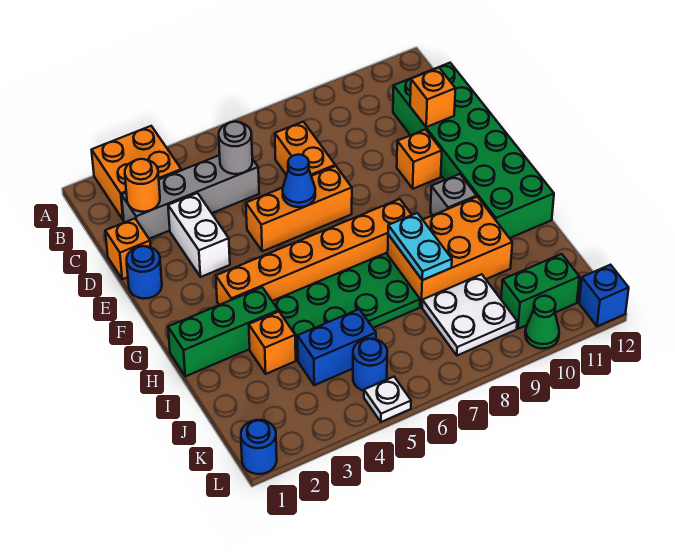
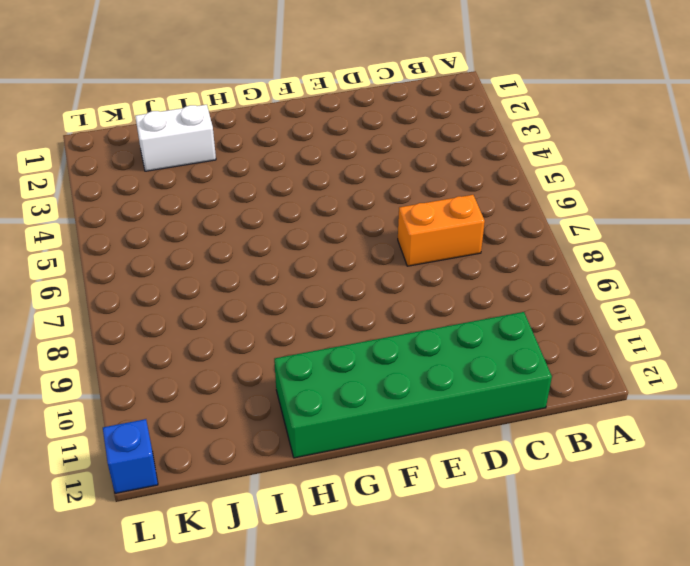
white 1x2 brick [135,105,216,171] -> white 1x2 brick moved to [168,193,230,277]
none -> orange 2x2 brick [92,126,181,220]
none -> grey 1x4 brick [122,155,259,239]
none -> orange 1x1 brick [105,219,151,279]

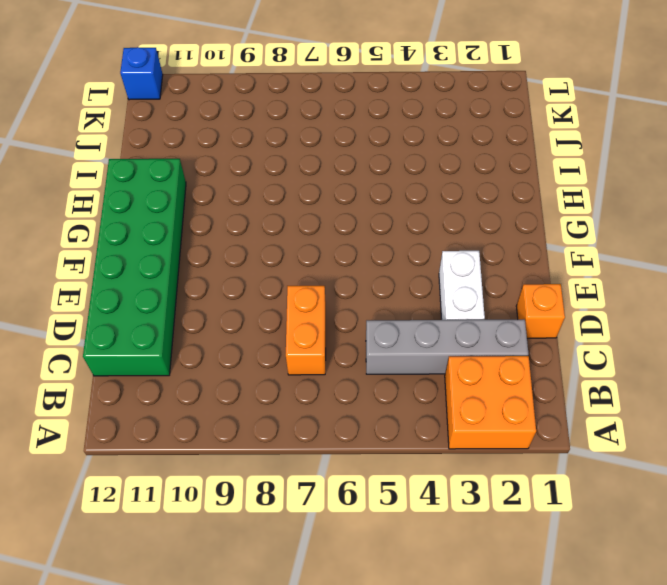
none -> blue 1x1 round brick [127,246,162,299]
none -> orange 1x3 brick [246,166,352,251]
none -> orange 1x1 brick [397,129,442,189]

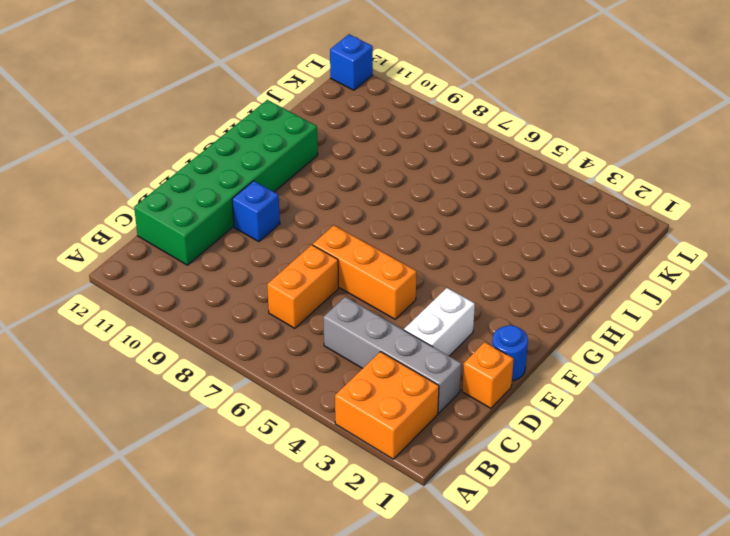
blue 1x1 brick [232,181,280,242] -> orange 1x1 brick [397,129,442,189]
none -> orange 1x6 brick [216,199,412,305]
none -> grey 1x1 brick [430,174,477,215]
none -> green 1x3 brick [168,287,278,376]

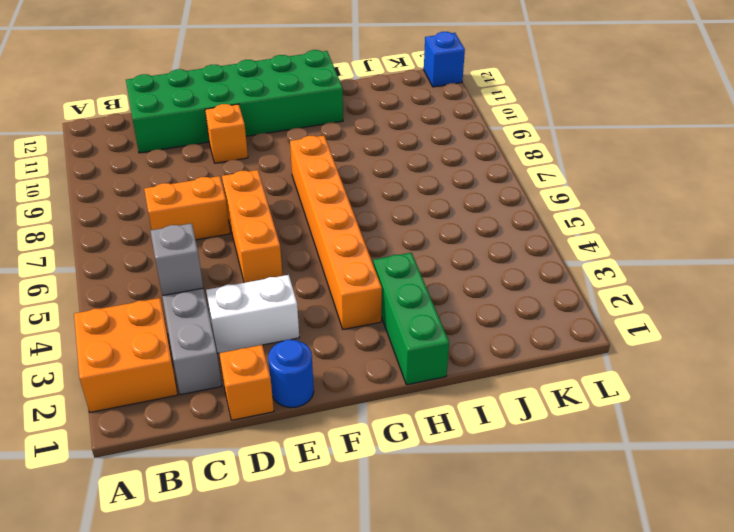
grey 1x1 brick [151,223,203,296] -> grey 1x1 brick moved to [430,174,477,215]
none -> green 2x4 plate [272,253,420,360]
none -> orange 2x3 brick [388,197,512,307]
none -> orange 1x1 brick [249,311,296,374]

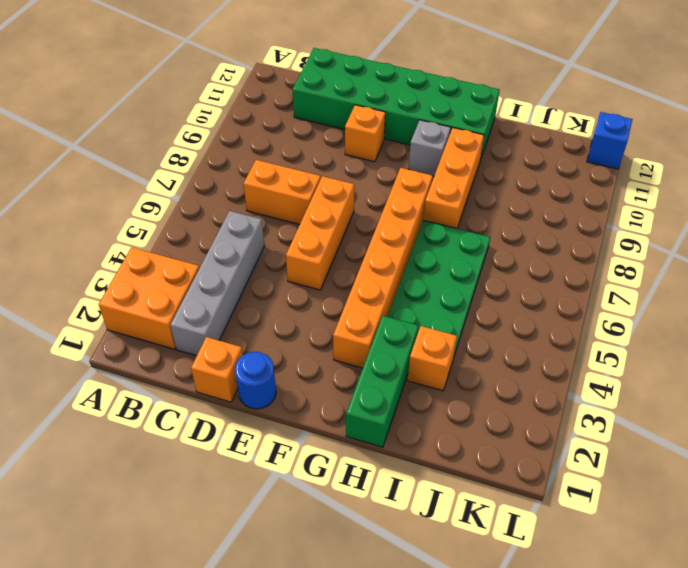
orange 1x3 brick [423,128,484,228] -> orange 2x3 brick [388,197,512,307]
none -> white 1x2 brick [168,193,230,277]
none -> blue 1x2 brick [298,309,376,385]
none -> white 2x2 plate [422,274,517,356]

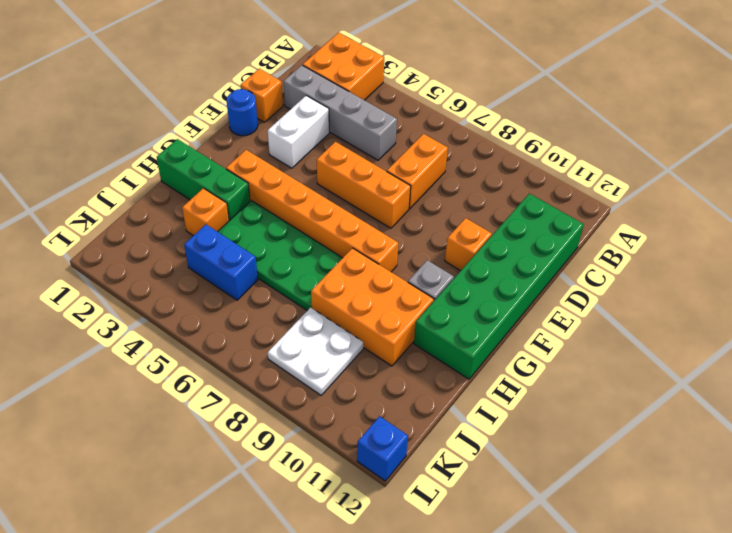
none -> blue 1x1 round brick [353,339,387,391]
none -> green 1x2 brick [501,254,579,329]
none -> blue 1x1 round brick [241,420,277,474]

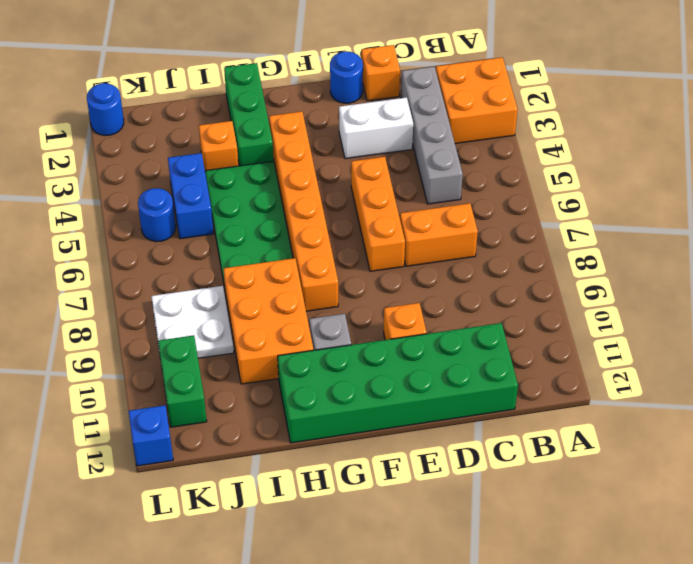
none -> white 1x1 plate [364,377,411,422]
none -> green 1x1 cone [525,296,559,349]
none -> orange 1x1 round brick [125,159,160,212]

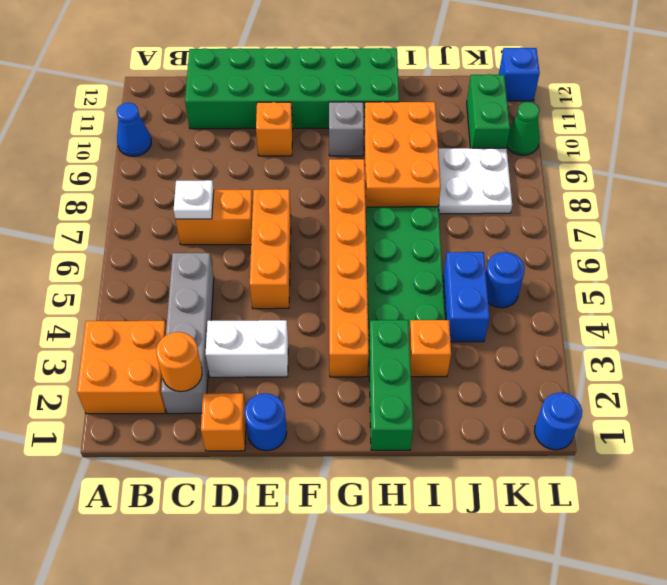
blue 1x1 cone [116,103,151,156] -> blue 1x1 cone moved to [283,155,315,207]
white 1x1 plate [174,180,214,219] -> white 1x1 plate moved to [364,377,411,422]
none -> grey 1x1 round brick [219,122,252,174]
none -> orange 1x1 brick [410,68,456,127]
none -> cyan 1x2 plate [388,213,452,280]

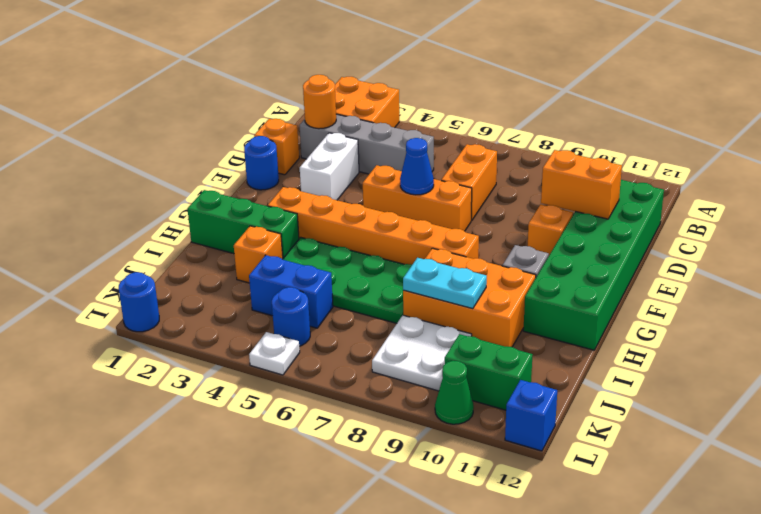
orange 1x2 brick [541,150,622,219] -> orange 1x1 brick [410,68,456,127]
cyan 1x2 plate [403,258,487,309] -> cyan 1x2 plate turned to [388,213,452,280]
none -> grey 1x1 round brick [219,122,252,174]

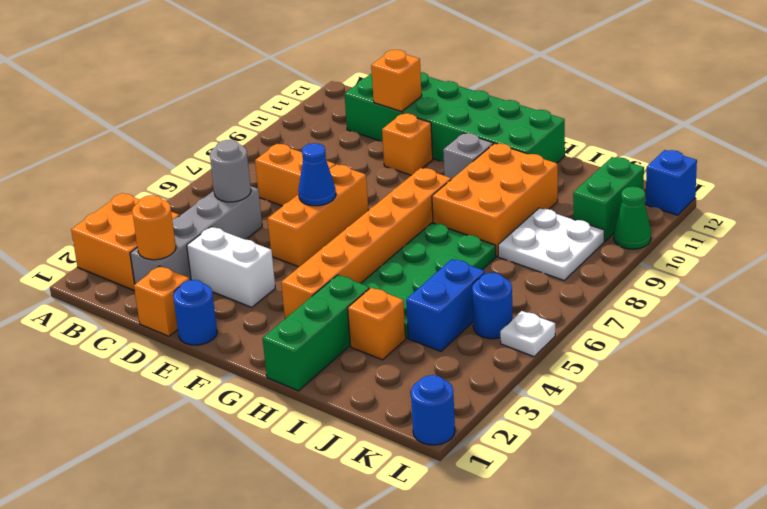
none -> cyan 1x2 plate [388,213,452,280]

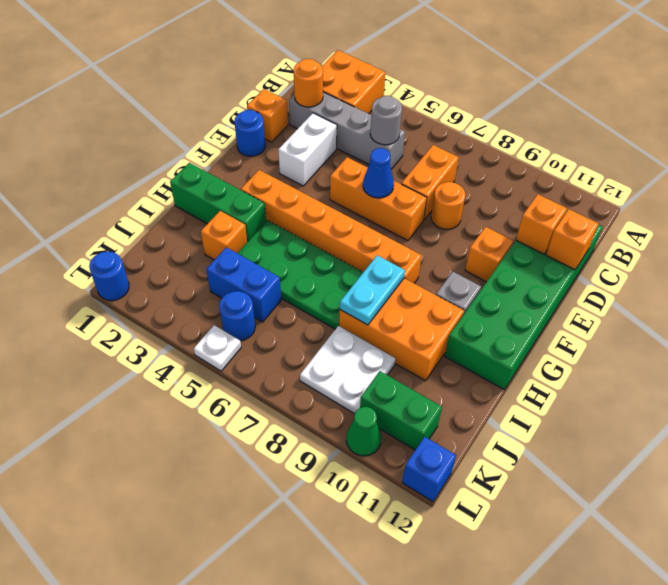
orange 1x1 round brick [431,182,465,229] -> none
orange 1x1 brick [546,209,599,270] -> none

